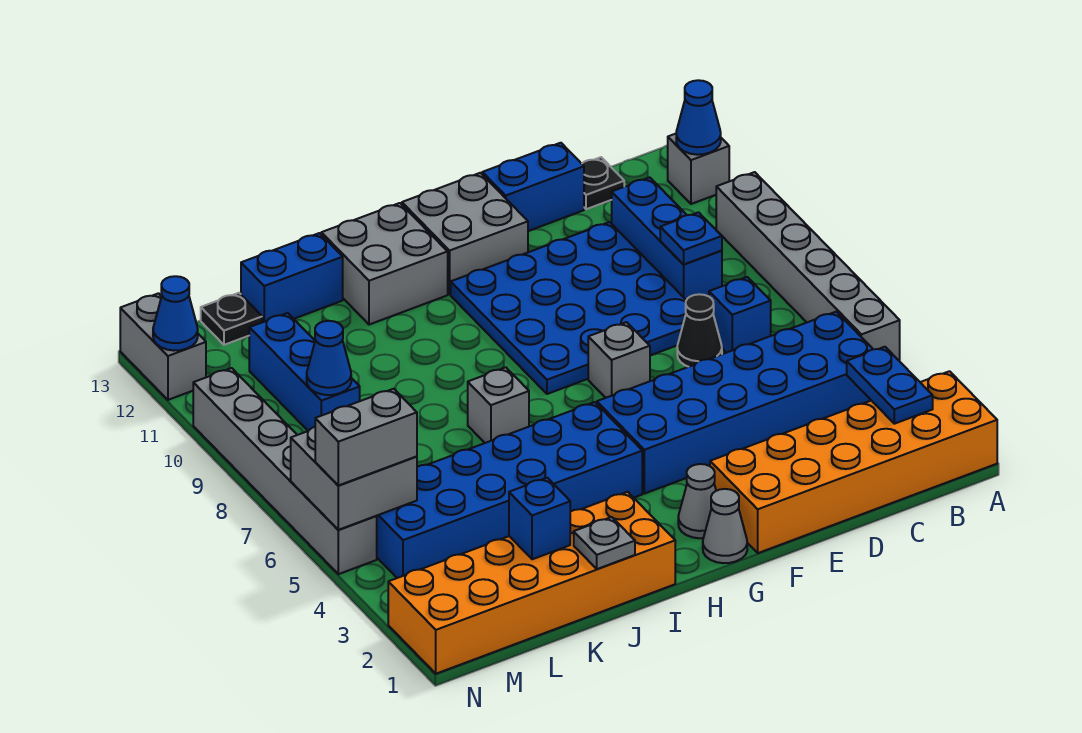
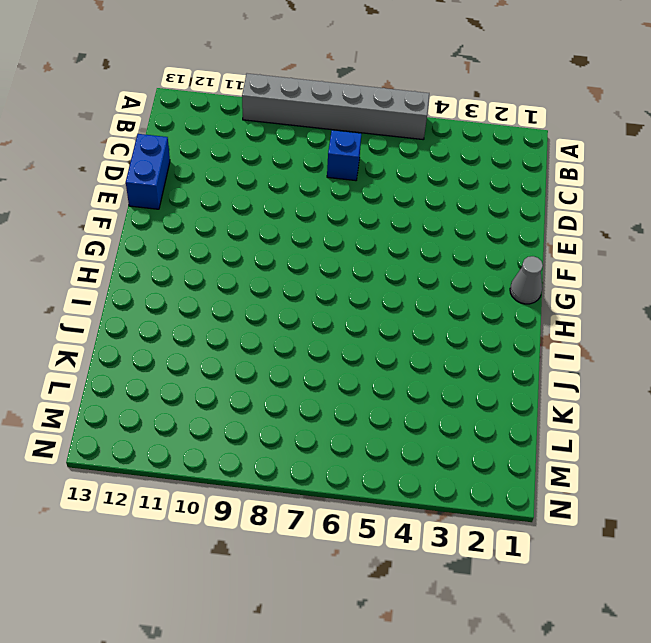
none -> orange 2x6 brick [710,371,997,553]
none -> grey 1x1 brick [668,134,729,204]
none -> blue 2x6 brick [597,312,873,494]
none -> blue 1x3 brick [612,177,722,300]

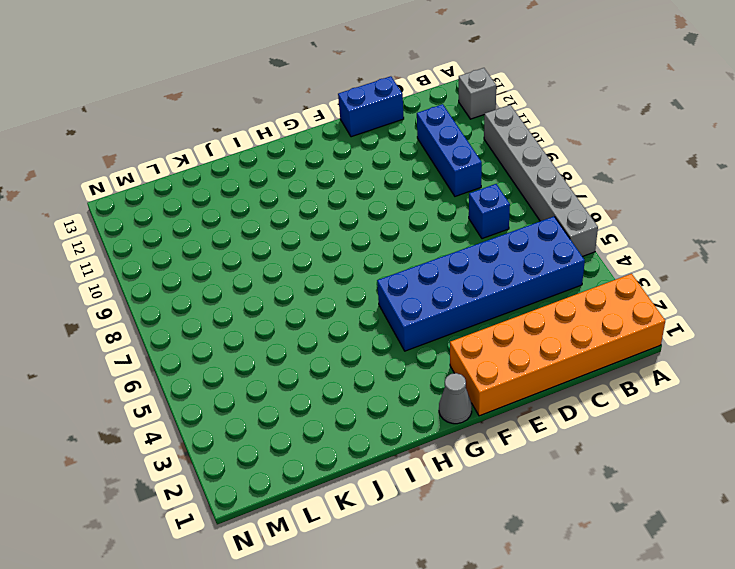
none -> black 1x1 plate [582,157,624,209]
none -> black 1x1 cone [677,294,722,367]
none -> blue 4x4 plate [451,222,686,394]
none -> grey 1x1 brick [588,322,650,398]

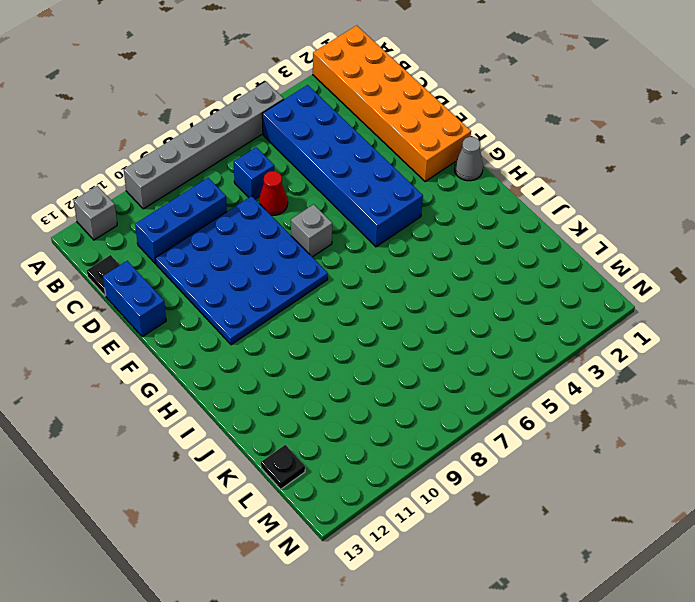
red 1x1 cone [259,171,288,215] -> black 1x1 cone [677,294,722,367]
none -> grey 2x2 brick [402,173,528,294]
none -> grey 1x1 cone [678,464,716,538]
none -> blue 2x6 brick [377,402,642,578]
none -> grey 2x2 brick [321,203,448,325]

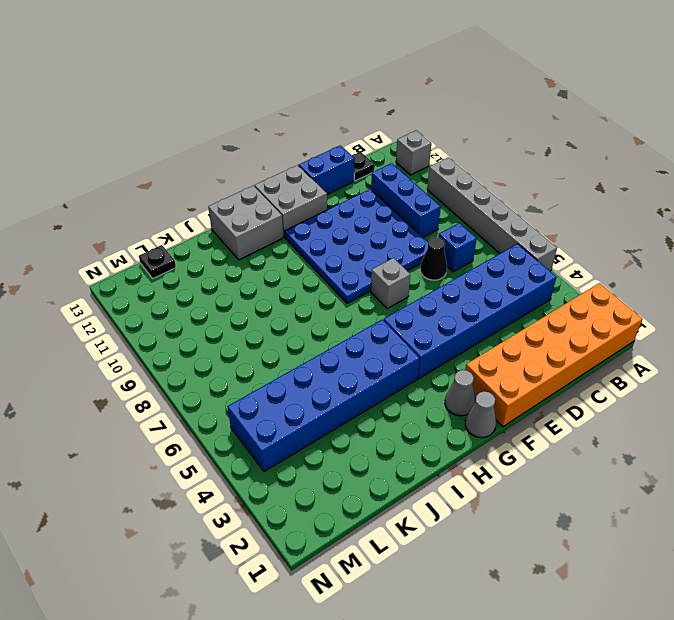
none -> orange 2x6 brick [388,492,675,674]
none -> grey 1x1 brick [468,367,529,443]
none -> blue 1x2 brick [241,233,343,322]
none -> blue 1x3 brick [249,313,360,431]

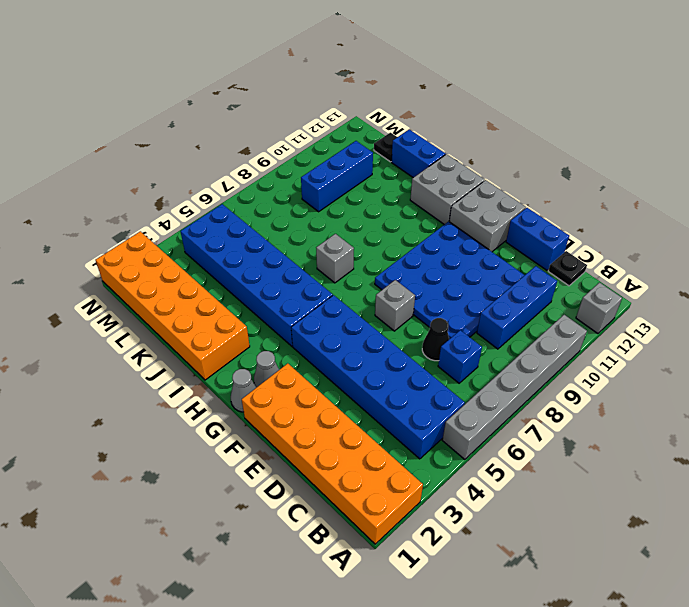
none -> grey 1x6 brick [193,368,377,574]
none -> grey 1x2 brick [120,293,206,400]
none -> blue 1x1 cone [676,80,721,155]
none -> blue 1x2 plate [847,347,933,424]

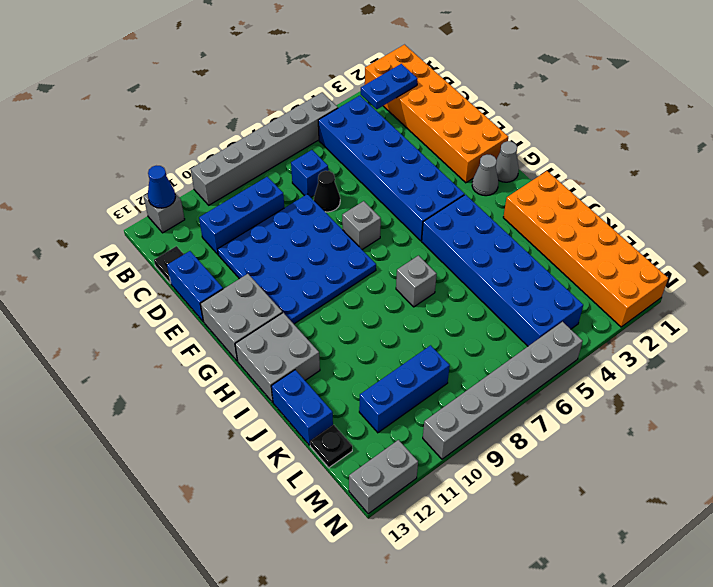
none -> blue 1x1 plate [660,212,722,265]
none -> grey 1x1 plate [574,517,635,569]
none -> blue 1x1 brick [509,478,570,559]
none -> blue 1x1 cone [307,321,351,395]

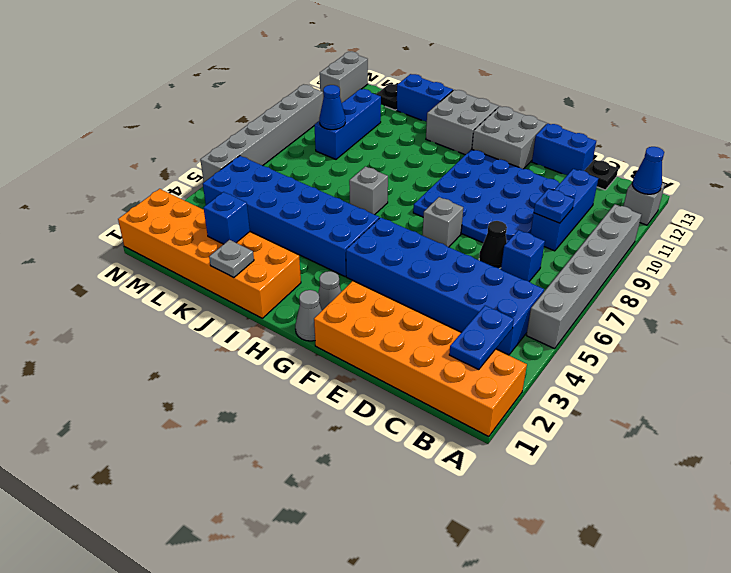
none -> grey 2x2 brick [291,427,417,530]
none -> blue 1x1 cone [153,276,198,351]
none -> grey 1x2 brick [315,389,417,485]

